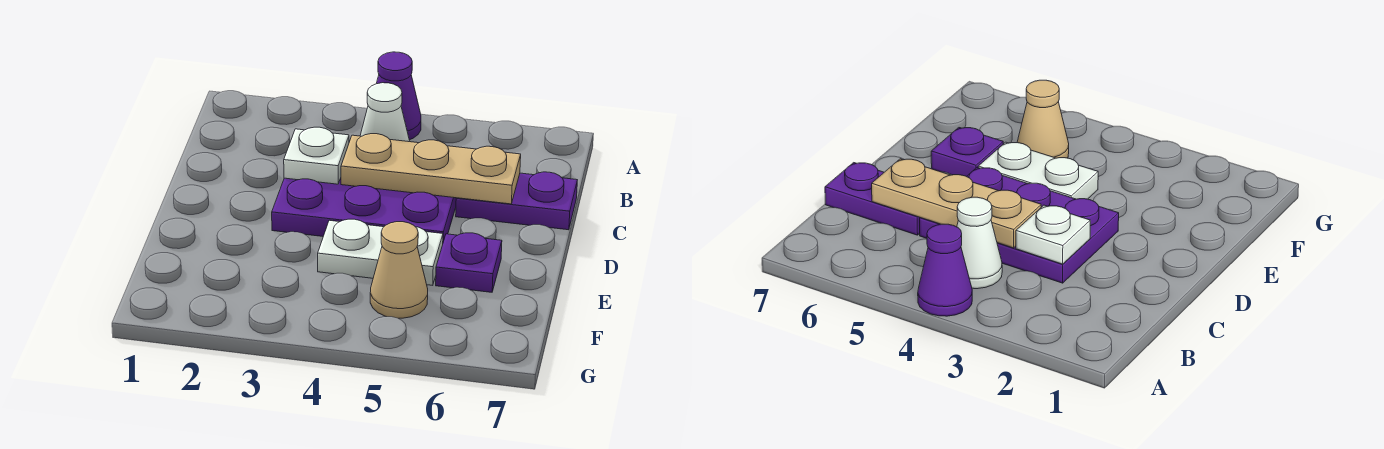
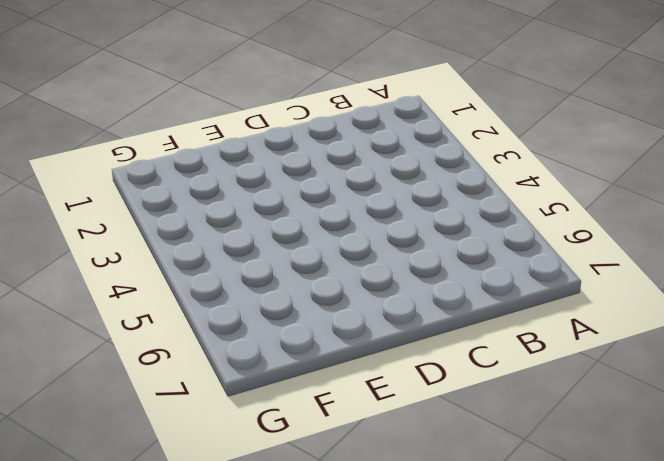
none -> purple 1x1 cone [377,52,421,140]
none -> white 1x1 cone [360,83,410,142]

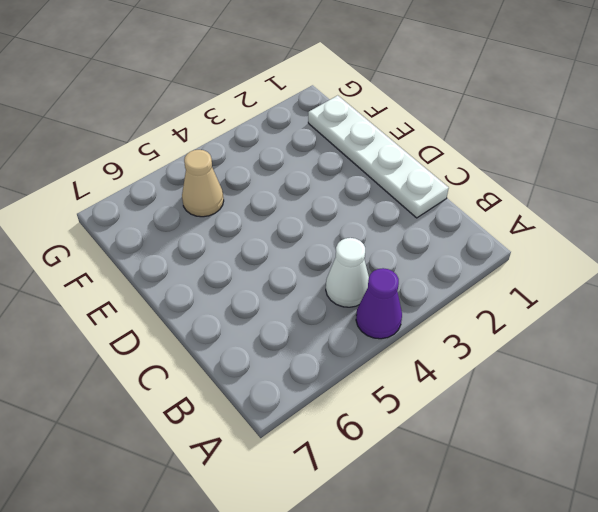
white 1x4 plate [308,95,449,218] -> none
none -> purple 2x3 plate [272,178,456,241]
none -> purple 1x2 plate [456,172,577,230]

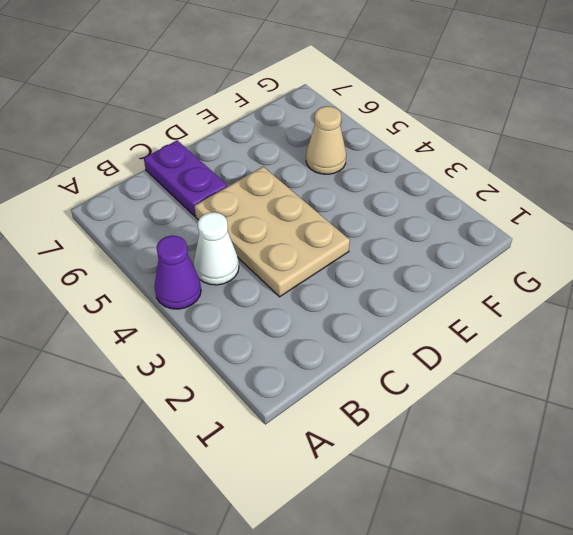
tan 2x3 plate [195,167,350,297] -> purple 2x3 plate [272,178,456,241]
none -> white 1x2 plate [318,219,443,285]
none -> purple 1x1 plate [436,233,502,292]

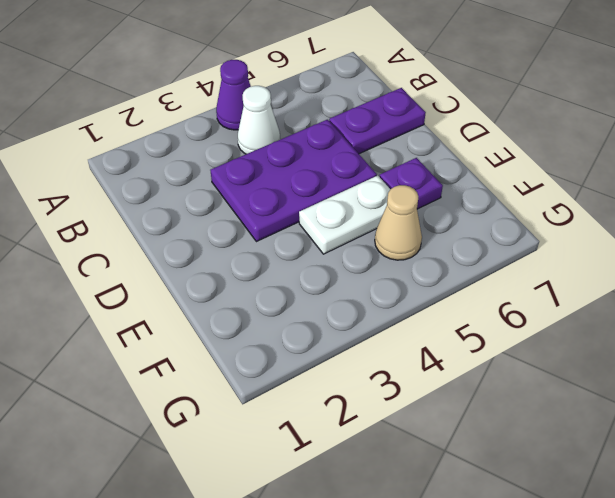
none -> white 1x1 plate [284,127,349,184]
none -> tan 1x3 plate [341,134,521,204]

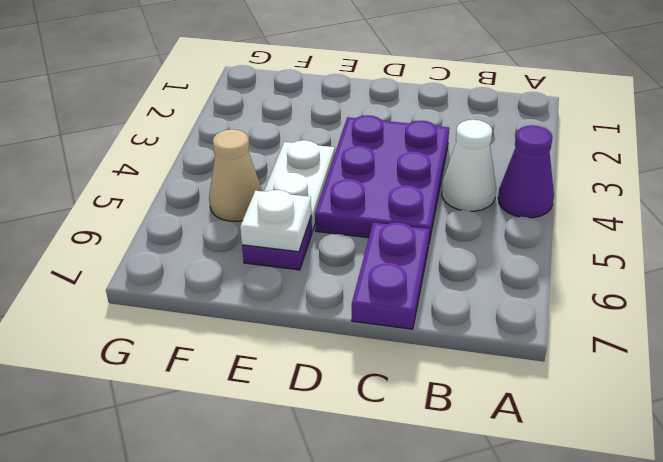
white 1x1 plate [240,190,311,252] -> white 1x1 plate moved to [284,127,349,184]
none -> tan 1x3 plate [341,134,521,204]

